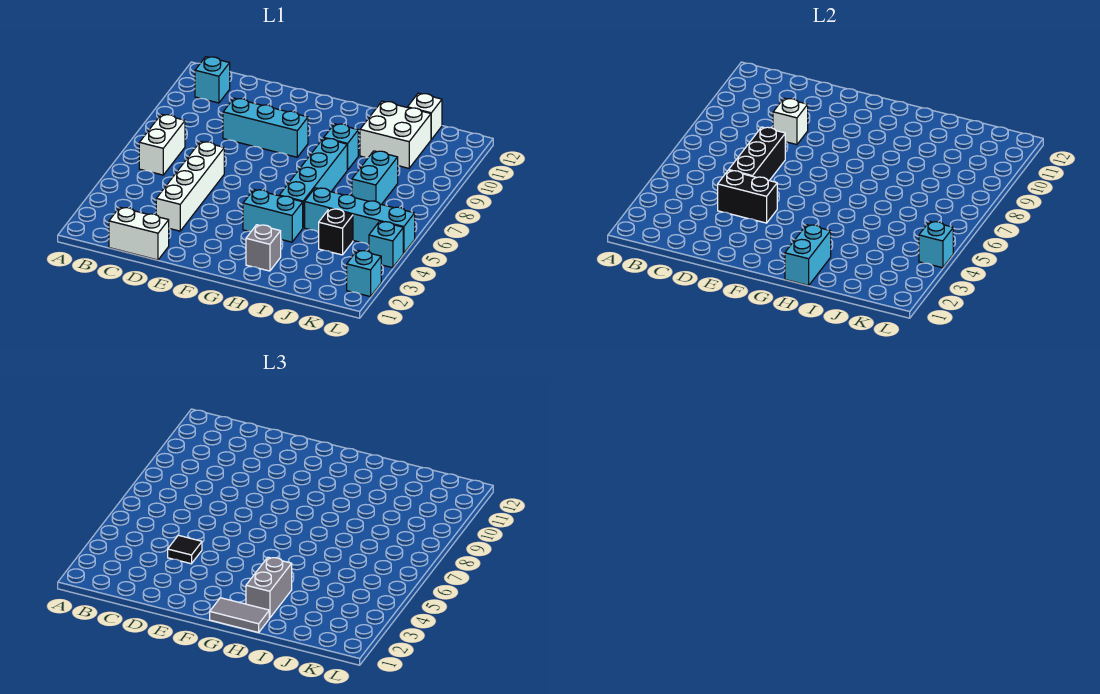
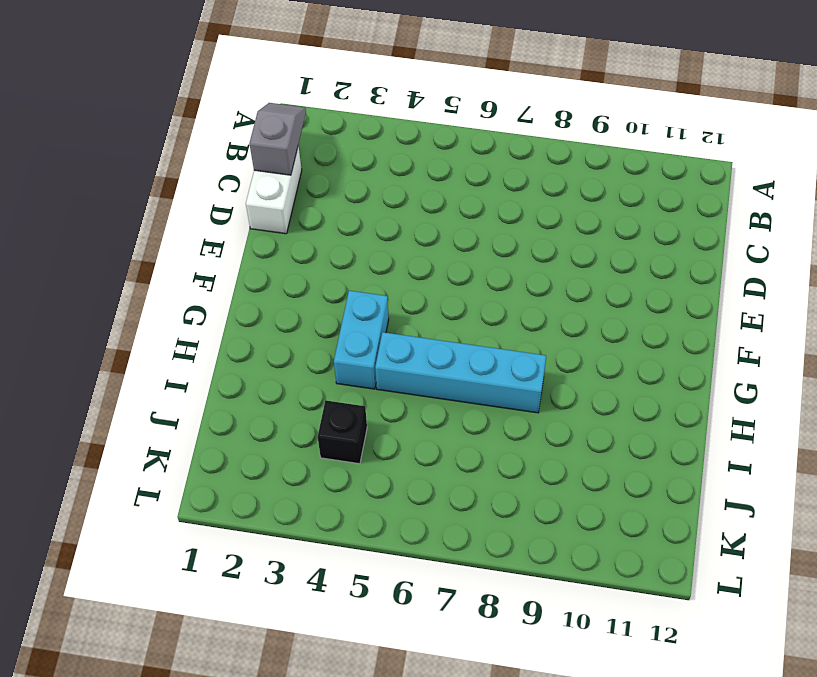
grey 1x2 slope [249,103,306,175] -> none
none -> white 1x2 brick [139,114,185,175]
none -> cyan 1x1 brick [195,57,230,103]
none -> white 1x4 brick [156,142,224,231]

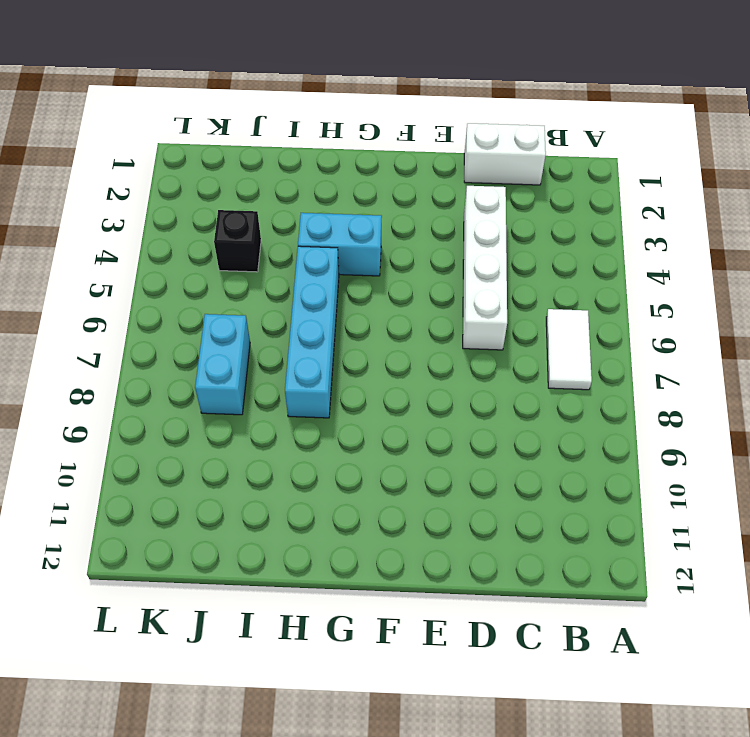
white 1x2 tile [546,309,592,390] -> white 1x2 brick [139,114,185,175]
none -> cyan 1x1 brick [195,57,230,103]
none -> cyan 1x3 brick [223,98,308,157]
none -> grey 1x1 brick [246,225,281,271]

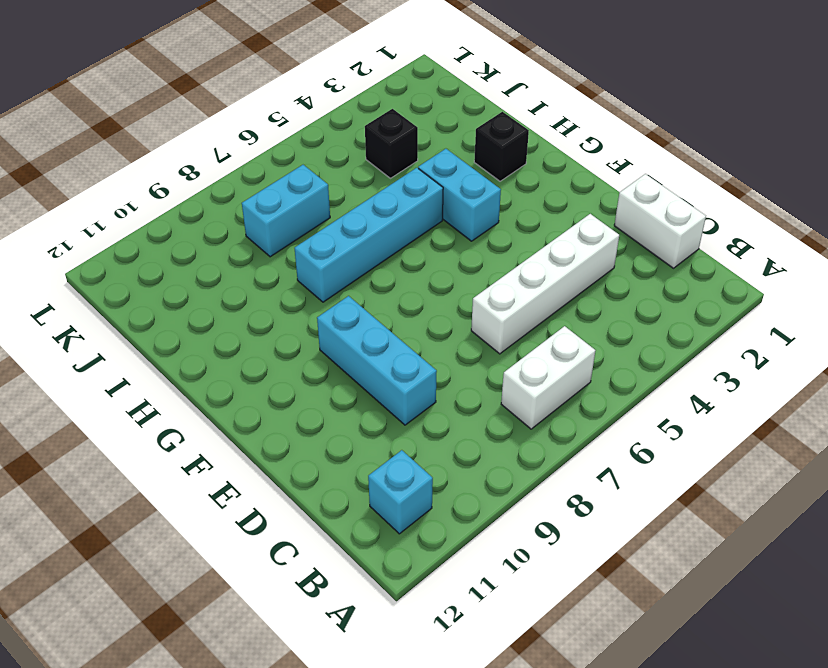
black 1x1 brick [474,112,529,181] -> grey 1x1 brick [246,225,281,271]
none -> cyan 1x1 brick [324,124,358,170]
none -> cyan 1x4 brick [305,188,415,253]
none -> white 2x2 brick [360,101,431,168]

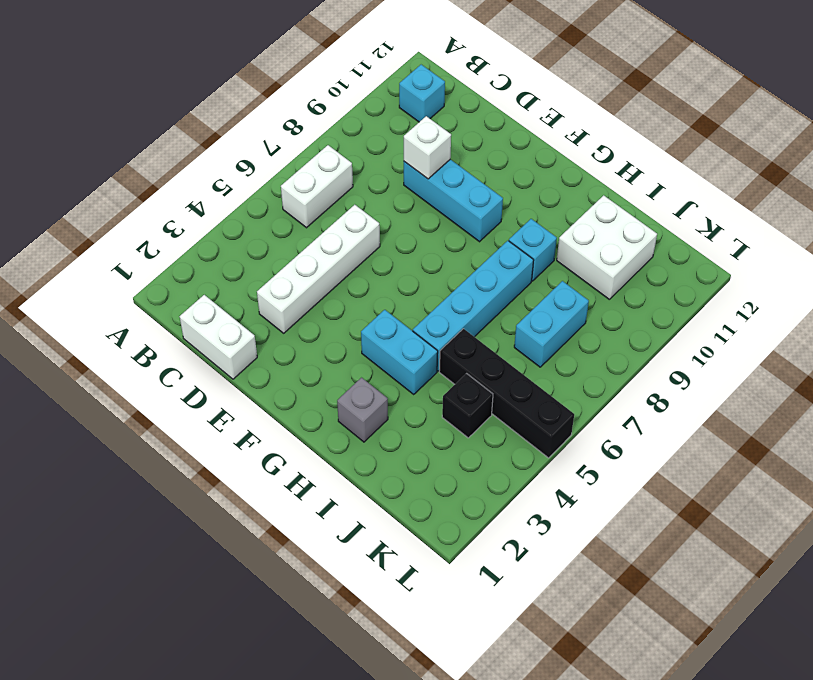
black 1x4 brick [439,329,574,458] -> cyan 1x4 brick [305,188,415,253]
none -> white 1x1 brick [408,93,442,139]
none -> cyan 1x1 brick [347,250,381,297]
none -> cyan 1x1 brick [369,221,403,268]

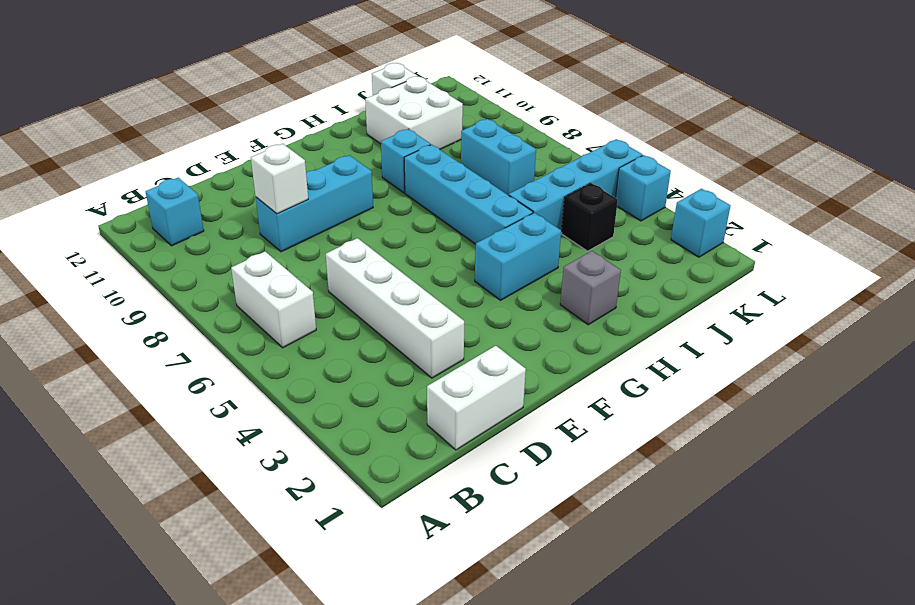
none -> black 1x2 brick [718,170,777,223]
none -> black 1x3 brick [729,127,785,181]
none -> cyan 1x2 brick [785,225,831,285]

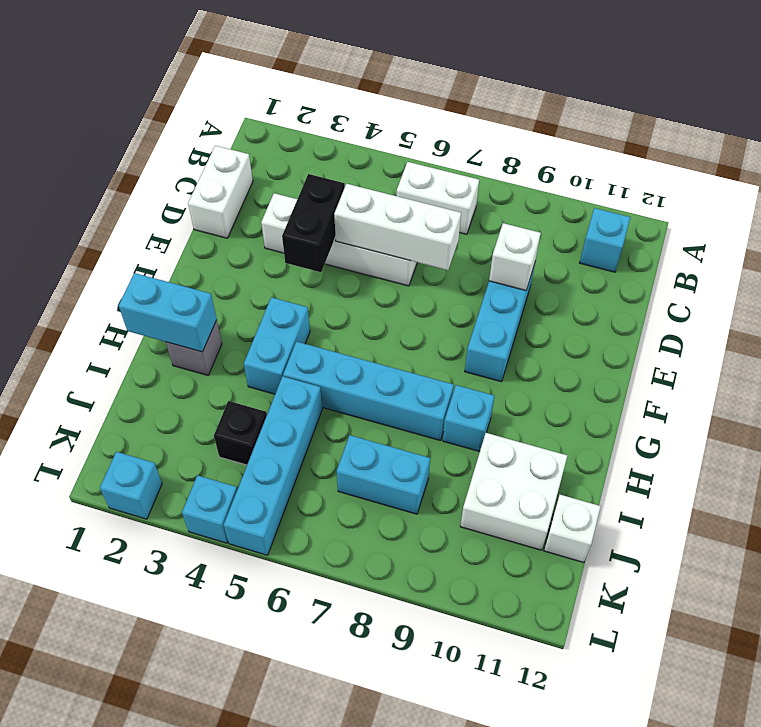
white 1x3 brick [334,184,461,270] -> black 1x3 brick [729,127,785,181]
none -> cyan 1x1 brick [919,221,953,268]
none -> black 1x1 tile [168,535,202,564]
none -> grey 1x2 tile [210,598,269,632]

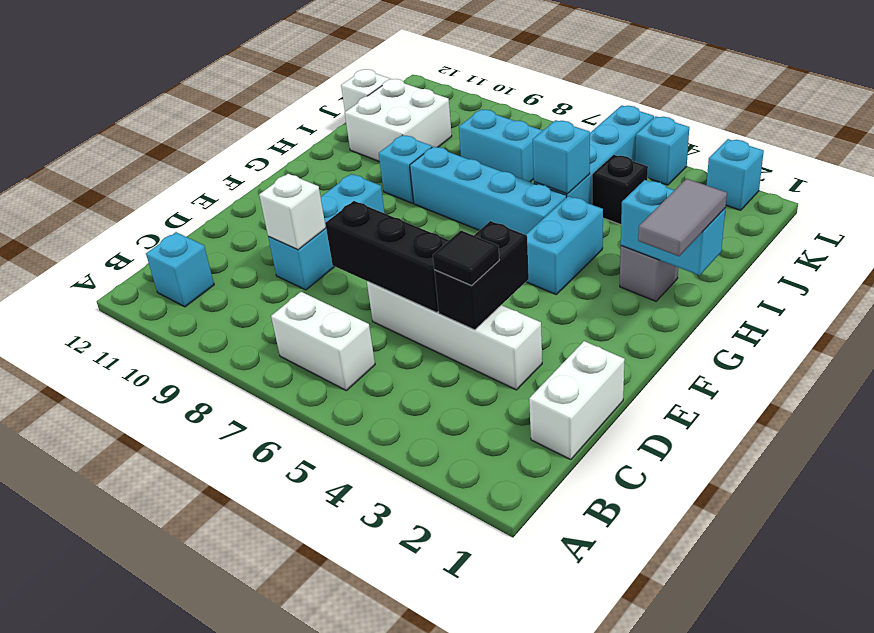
cyan 1x1 brick [533,120,590,194] -> cyan 1x1 brick moved to [919,221,953,268]
none -> grey 1x2 brick [246,557,292,618]

